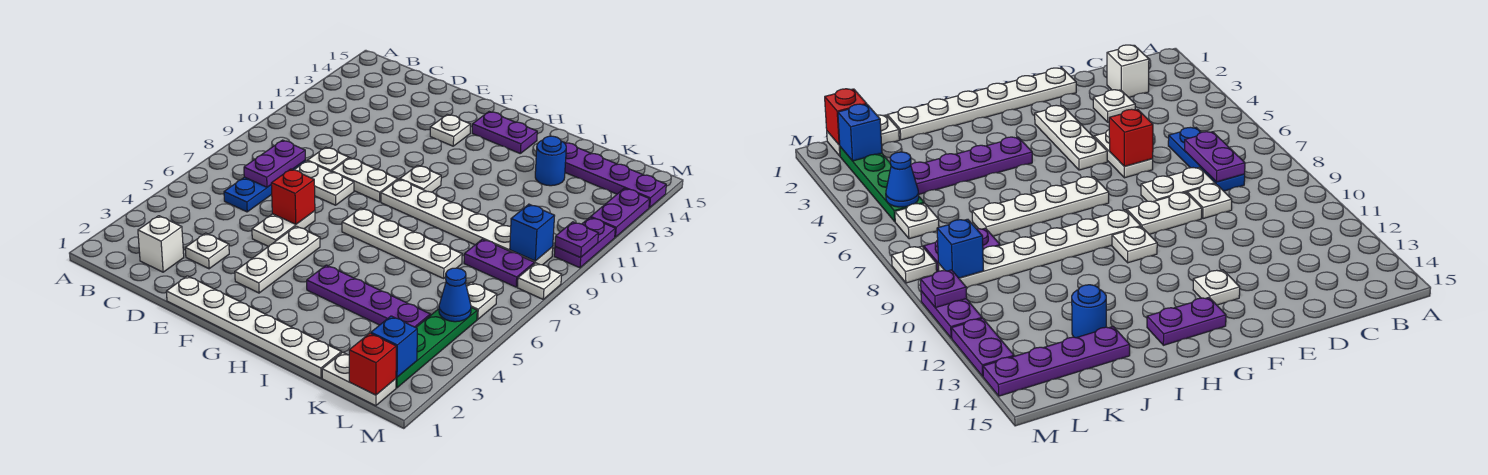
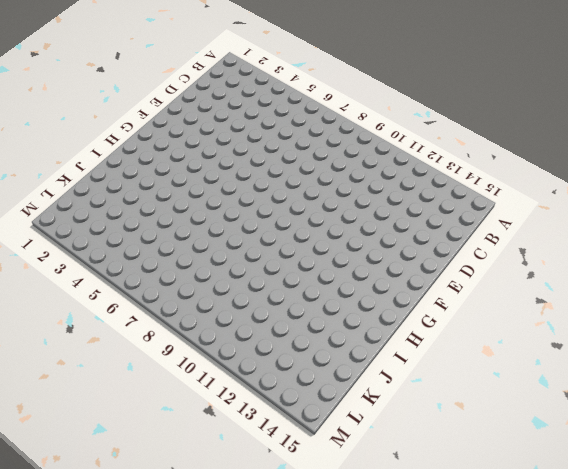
none -> white 1x1 brick [138,216,184,272]
none -> blue 1x3 plate [224,161,306,212]
none -> white 1x1 plate [185,233,229,269]
none -> white 1x2 plate [294,161,354,205]

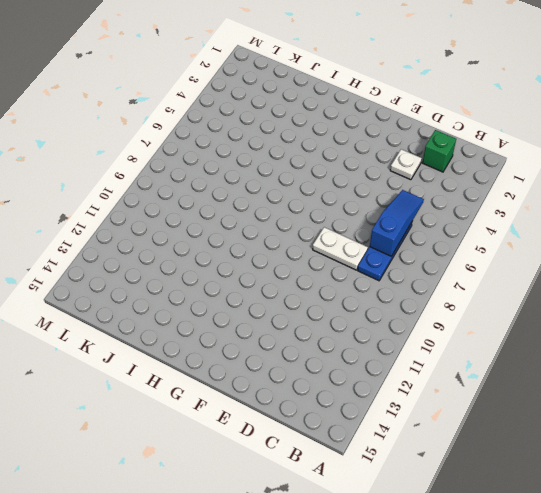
green 1x1 brick [422,130,456,172] -> white 1x1 brick [138,216,184,272]
blue 1x3 slope [370,190,424,256] -> purple 1x2 plate [244,140,305,187]
none -> white 1x1 plate [308,147,349,172]
none -> white 1x6 plate [166,276,341,378]
none -> white 1x2 plate [252,211,315,247]
none -> white 1x2 plate [332,158,398,202]

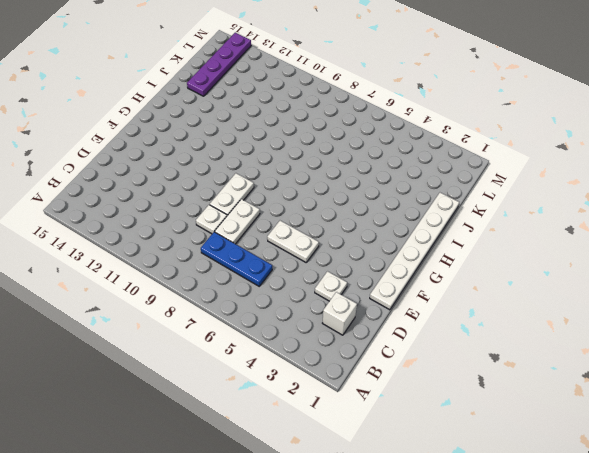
none -> white 1x3 plate [235,226,320,293]
none -> white 1x1 plate [430,114,470,146]
none -> white 1x4 plate [342,208,462,278]
none -> white 1x6 plate [381,179,553,265]

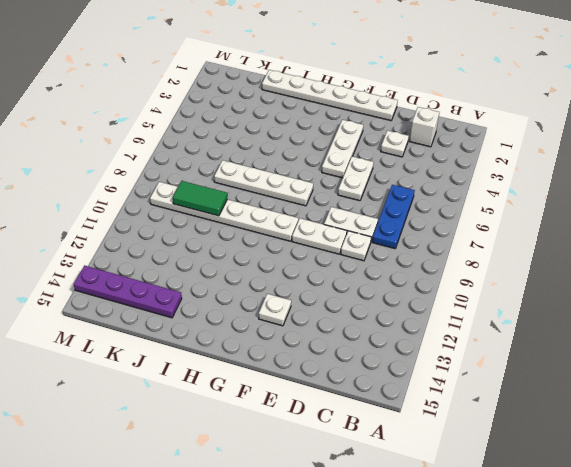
green 1x2 tile [173,181,227,216] -> none
none -> white 1x1 plate [400,165,441,192]
none -> purple 1x2 plate [472,112,537,153]
none -> purple 1x4 plate [307,265,430,328]
none -> blue 1x1 round brick [535,136,566,186]

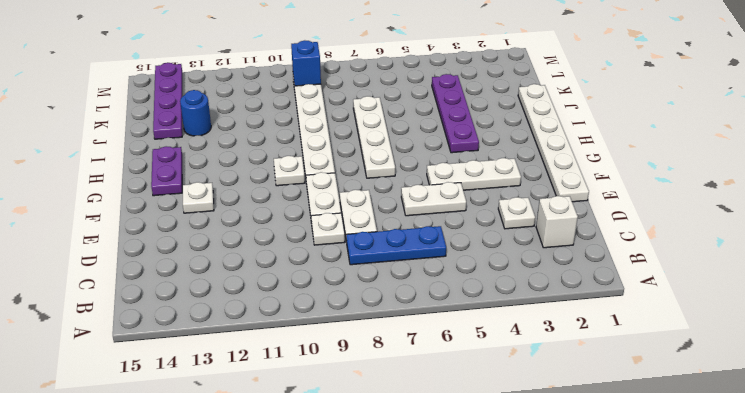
none -> white 1x2 plate [322,352,396,406]
none -> purple 1x2 plate [464,239,534,287]
none -> green 1x4 plate [396,308,477,388]
none -> white 1x1 plate [467,282,497,319]

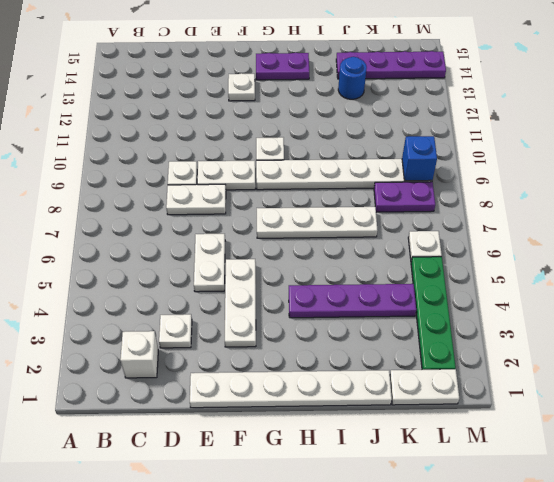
none -> blue 1x3 plate [224,161,306,212]
none -> white 1x1 plate [517,263,562,299]
none -> purple 1x2 plate [554,217,615,268]
none -> purple 1x2 plate [591,188,650,237]

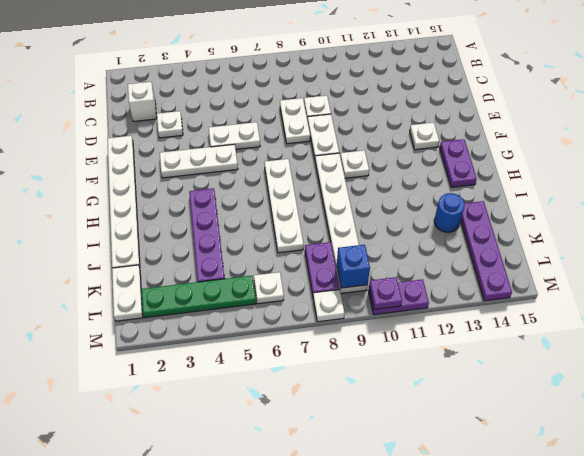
none -> blue 1x3 plate [224,161,306,212]
none -> purple 1x2 plate [591,188,650,237]
none -> purple 1x2 plate [244,140,305,187]
none -> red 1x1 brick [271,169,315,224]

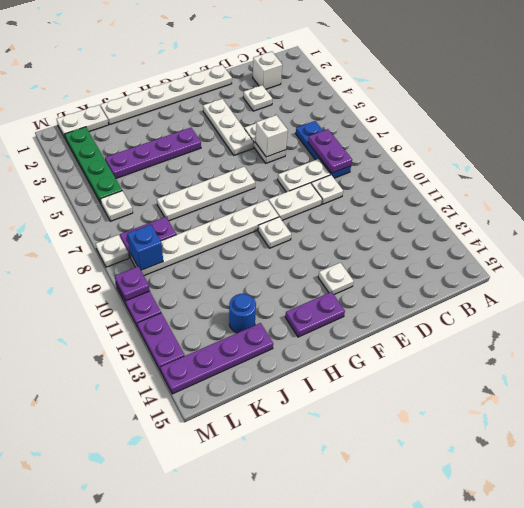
white 1x1 brick [255,115,288,157] -> red 1x1 brick [271,169,315,224]
none -> red 1x1 brick [349,333,396,395]
none -> blue 1x1 brick [371,316,417,377]
none -> blue 1x1 cone [439,268,471,322]

